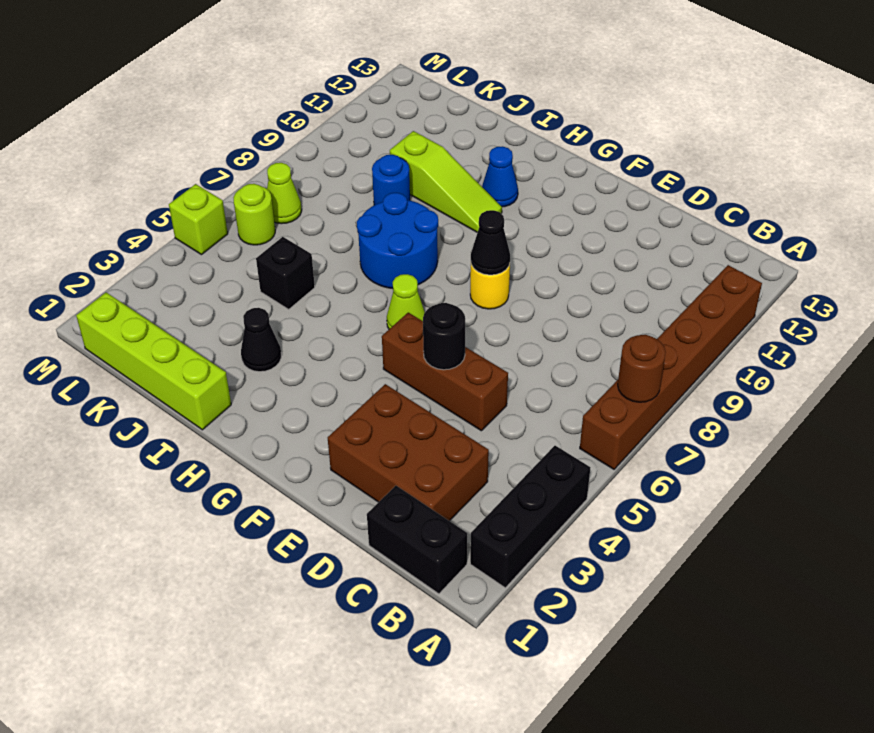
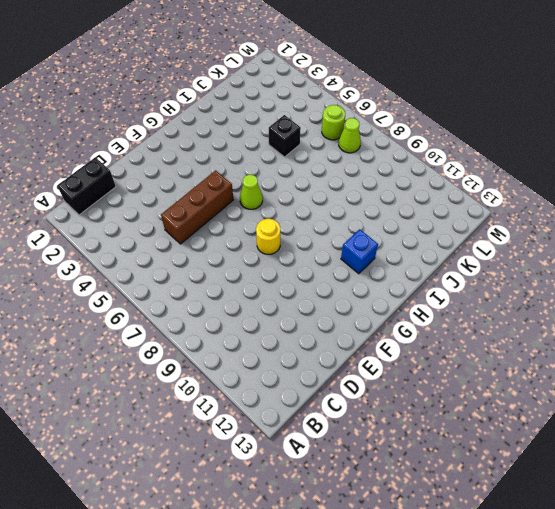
blue 1x1 brick [341,229,378,274] -> blue 1x1 cone [482,146,518,207]
none -> black 1x3 brick [470,446,590,588]
none -> brown 1x6 brick [580,265,762,469]
none -> brown 2x3 brick [328,384,489,521]

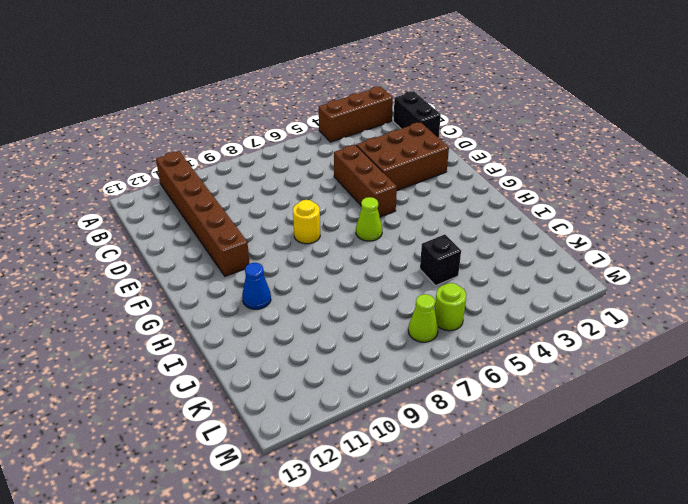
brown 1x3 brick [319,87,393,142] -> black 1x3 brick [470,446,590,588]
brown 1x6 brick [156,151,250,276] -> brown 1x6 brick turned to [580,265,762,469]
brown 2x3 brick [356,122,449,190] -> brown 2x3 brick turned to [328,384,489,521]
none -> blue 2x2 round brick [357,193,438,288]
none -> lime 1x3 slope [390,131,502,232]
none -> lime 1x4 brick [76,292,231,430]

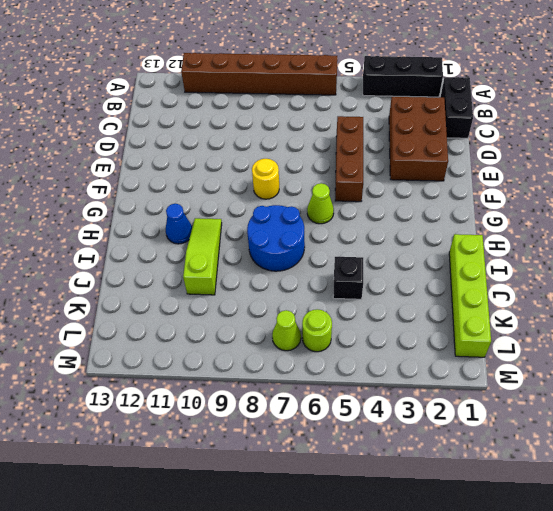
none -> black 1x1 cone [241,308,281,372]
none -> blue 1x1 round brick [372,155,410,205]
none -> lime 1x1 brick [169,184,228,255]

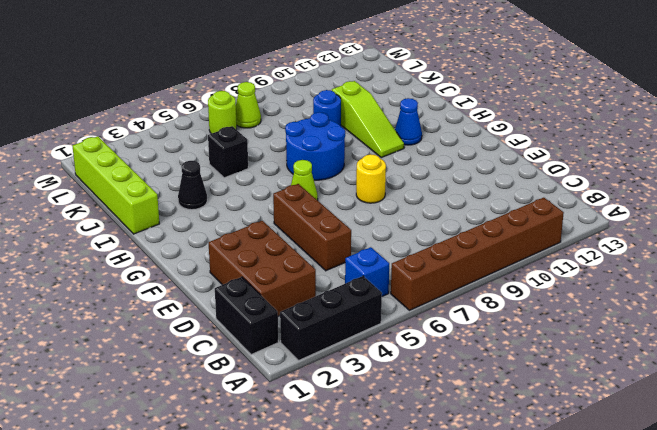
blue 1x1 brick [345,247,389,296] -> none
none -> lime 1x1 brick [169,184,228,255]
none -> brown 1x1 round brick [618,335,666,402]
none -> black 1x1 round brick [423,303,465,370]

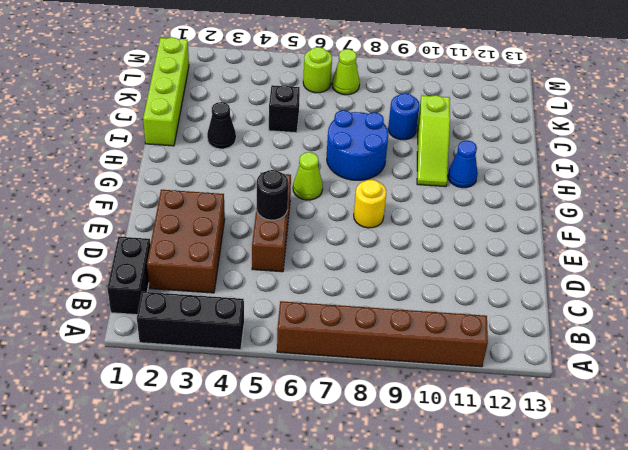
none -> lime 1x1 brick [169,184,228,255]
none -> brown 1x1 round brick [618,335,666,402]
none -> black 1x1 cone [471,210,510,275]

